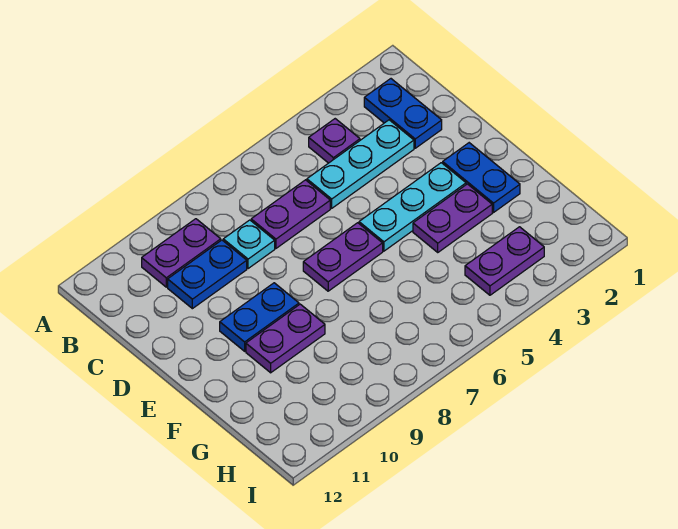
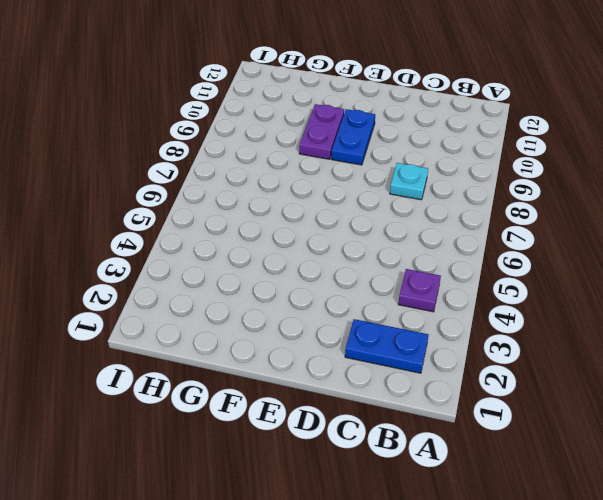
none -> purple 1x2 plate [142,219,221,287]
none -> cyan 1x3 plate [307,120,414,208]
none -> purple 1x2 plate [251,180,330,248]

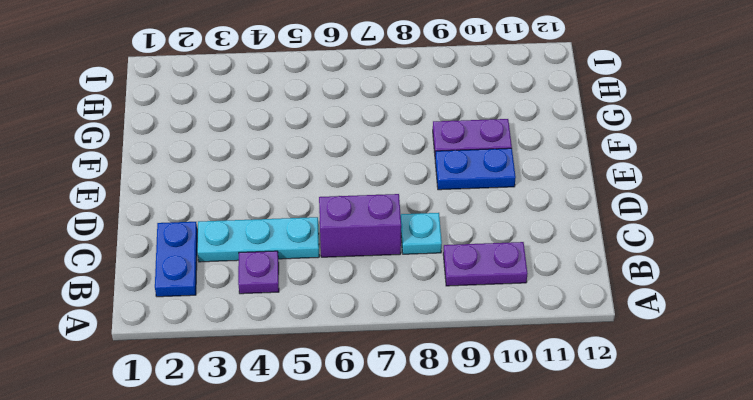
purple 1x2 brick [319,194,401,257] -> purple 1x2 plate [251,180,330,248]
none -> blue 1x2 plate [168,240,247,309]
none -> blue 1x2 plate [443,143,520,212]
none -> cyan 1x3 plate [359,163,466,251]

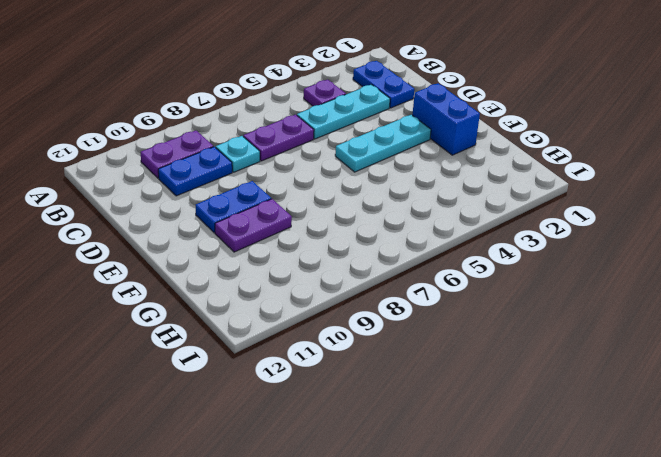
blue 1x2 brick [412,83,480,155] -> blue 1x2 plate [443,143,520,212]
none -> purple 1x2 plate [303,223,383,291]
none -> purple 1x2 plate [413,184,492,252]
none -> purple 1x2 plate [465,227,544,295]

